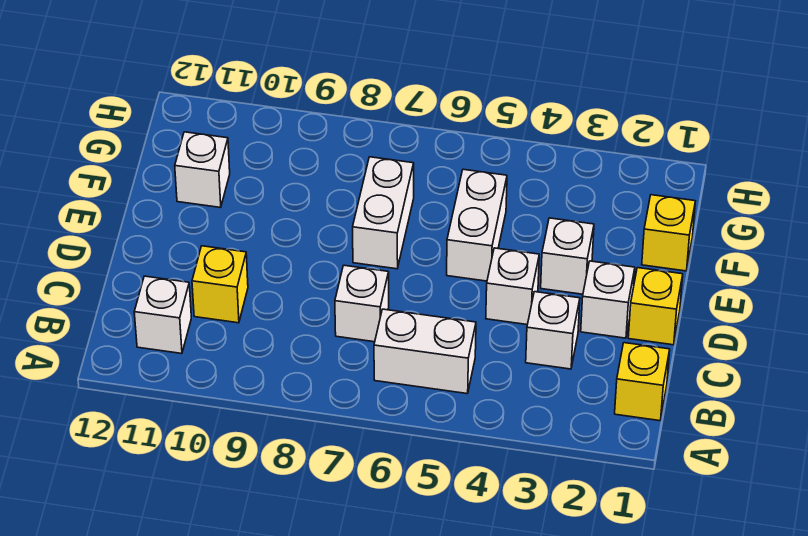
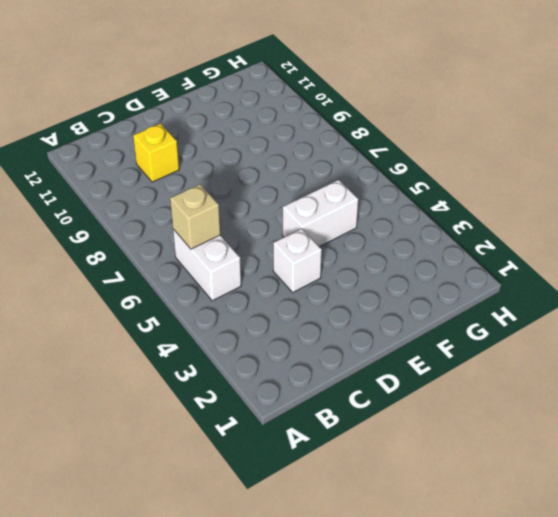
tan 1x1 brick [170,184,220,249] -> none
none -> yellow 1x1 brick [615,343,670,421]
none -> white 1x1 brick [134,276,191,354]
none -> white 1x1 brick [526,292,580,369]

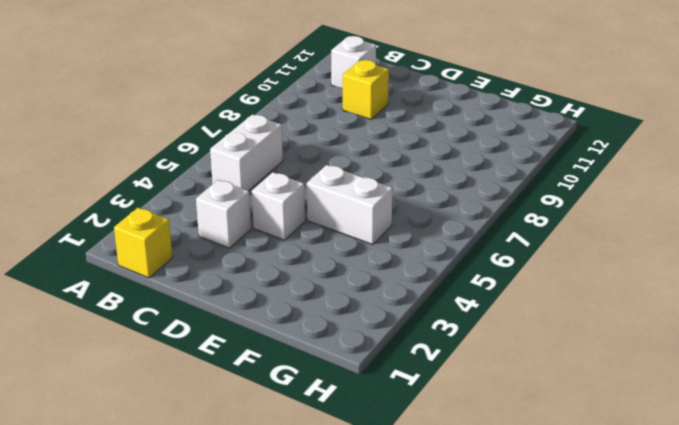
none -> white 1x1 brick [335,265,389,342]
none -> yellow 1x1 brick [628,268,683,345]
none -> white 1x1 brick [581,261,635,338]

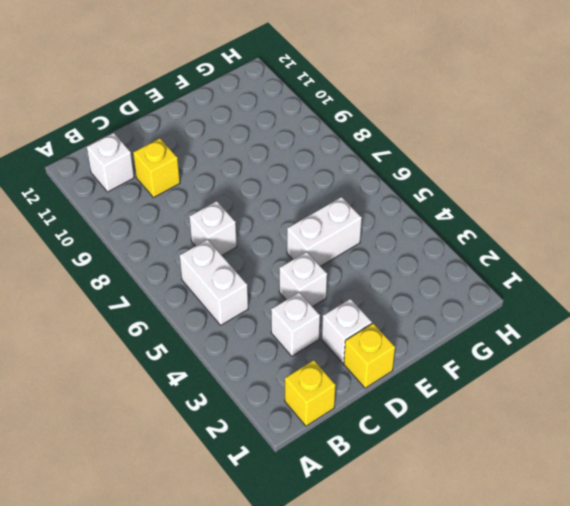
none -> white 1x1 brick [541,218,594,294]
none -> white 1x2 brick [353,157,414,269]
none -> yellow 1x1 brick [642,195,695,271]

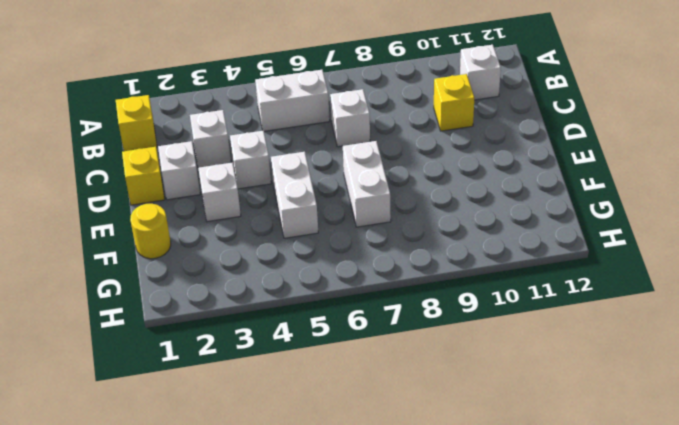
yellow 1x1 round brick [130,204,171,259] -> yellow 1x1 brick [642,195,695,271]
none -> white 1x1 brick [175,132,230,207]

